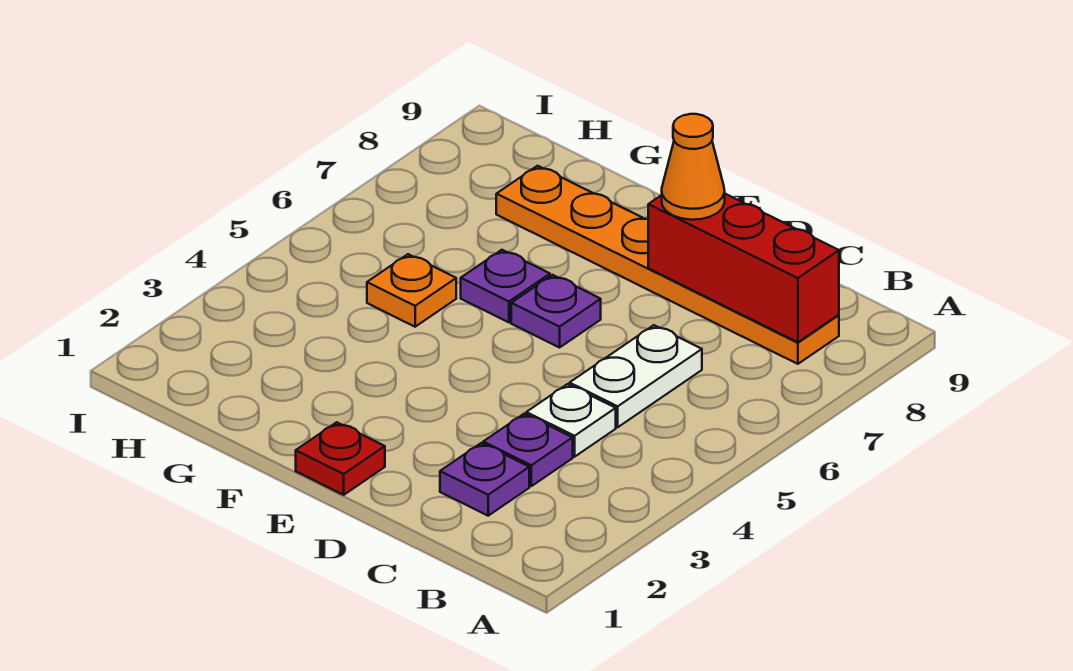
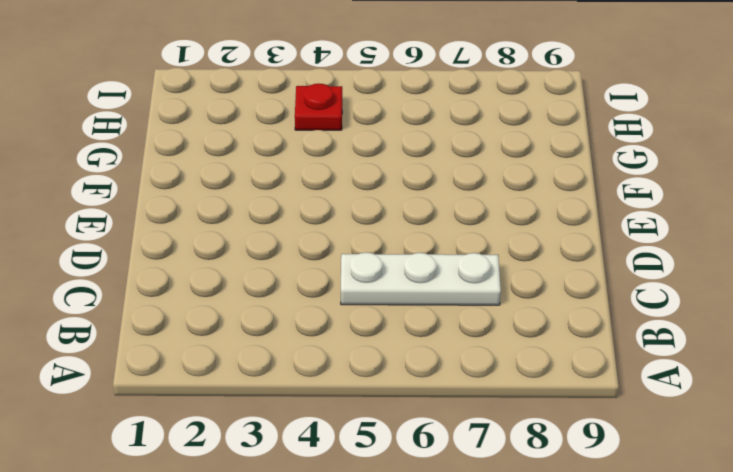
white 1x3 plate [341,252,501,305] -> white 1x2 plate [570,325,702,427]
red 1x1 plate [295,84,342,130] -> red 1x1 plate moved to [296,422,385,495]
none -> orange 1x6 plate [496,166,839,364]
none -> purple 1x1 plate [440,443,529,516]

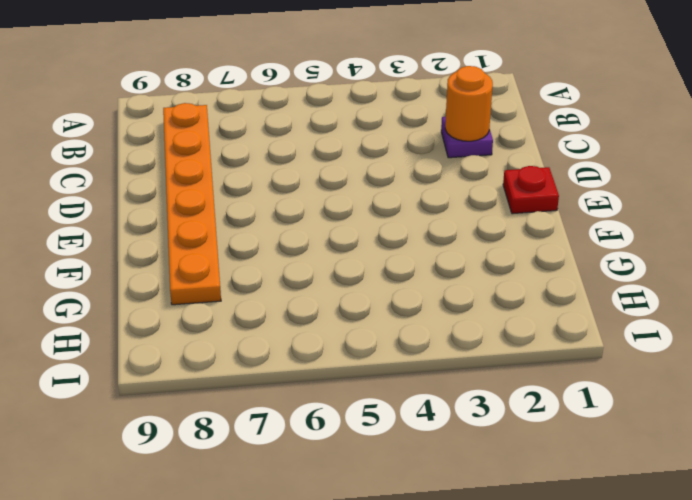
orange 1x1 round brick [445,66,493,141] -> none
none -> purple 1x1 plate [483,414,573,486]
none -> white 1x1 plate [526,384,616,457]

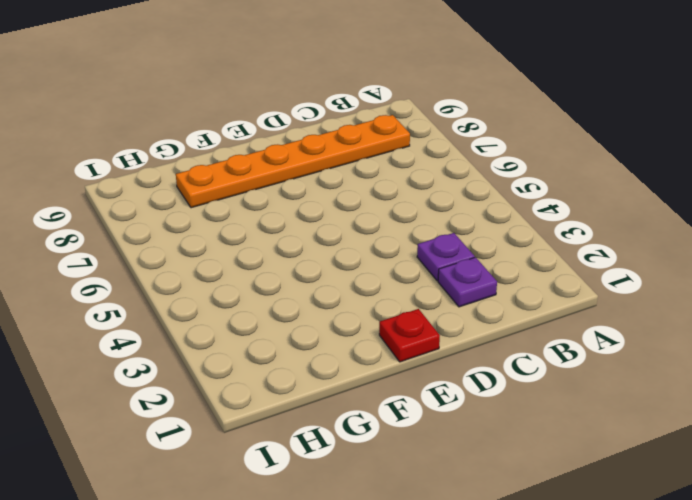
none -> white 1x1 plate [526,384,616,457]
none -> white 1x2 plate [570,325,702,427]

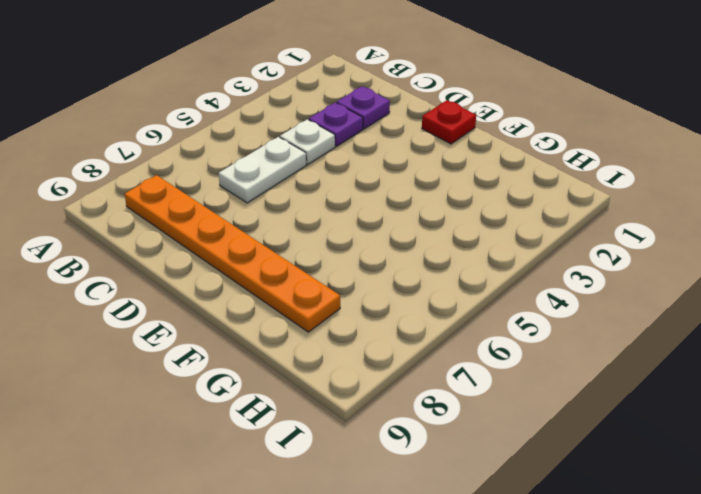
none -> purple 1x1 plate [511,275,601,348]
none -> purple 1x1 plate [461,250,550,322]

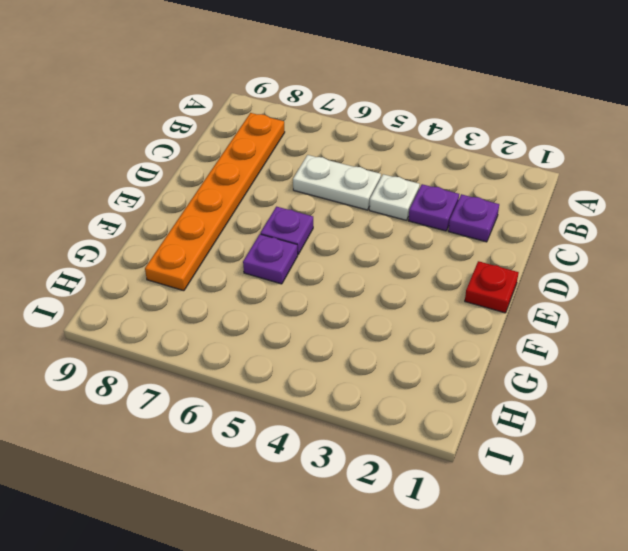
none -> orange 1x1 plate [367,254,456,327]
none -> red 1x3 brick [648,194,839,342]

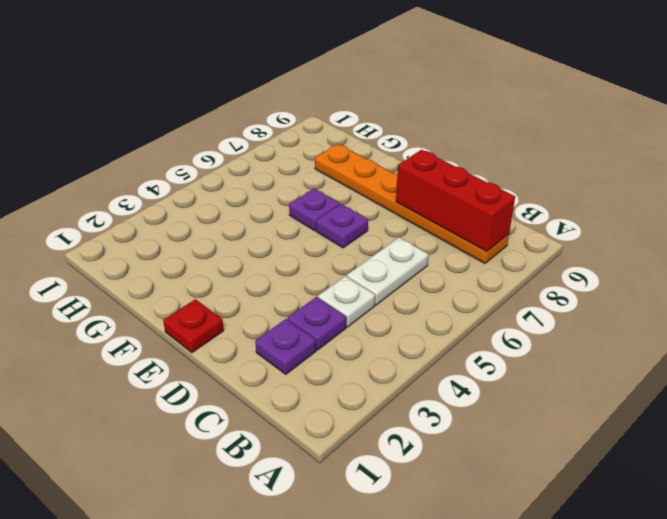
none -> orange 1x1 plate [367,254,456,327]
none -> orange 1x1 cone [662,114,725,220]

